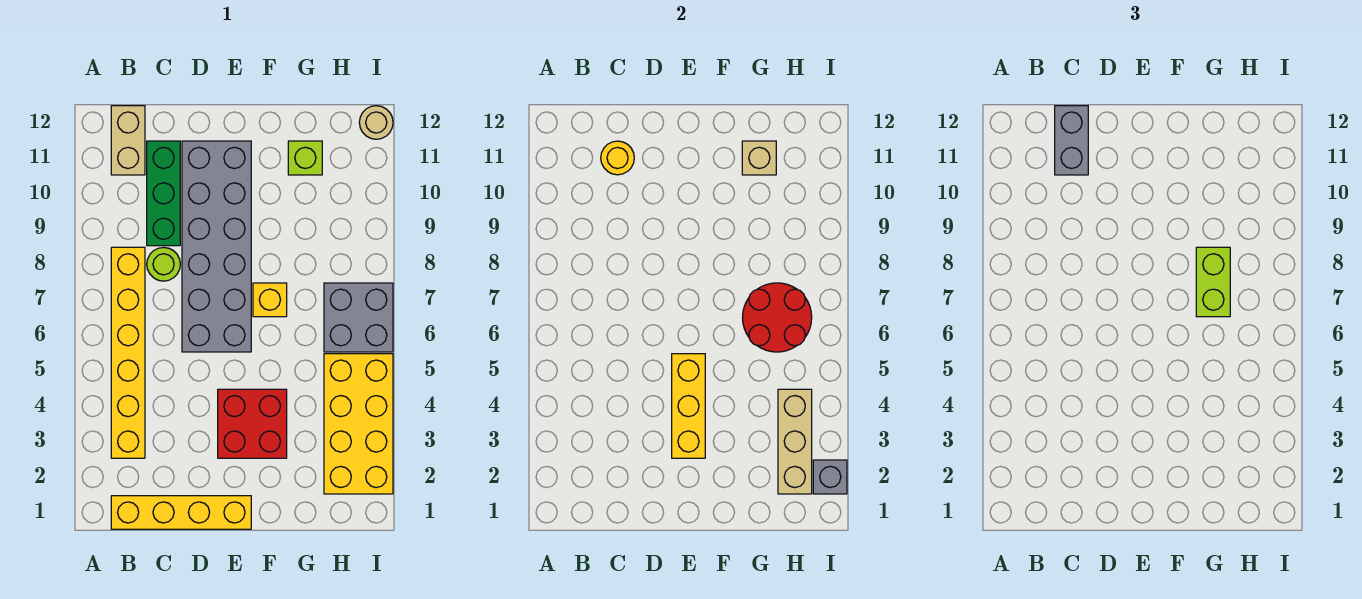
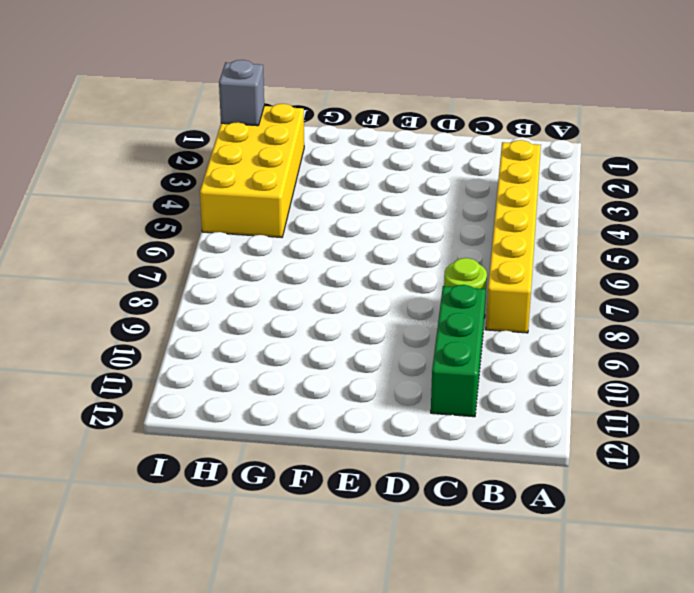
none -> yellow 1x4 brick [111,496,251,529]
none -> tan 1x2 brick [111,106,145,175]
none -> grey 2x6 brick [182,141,251,352]

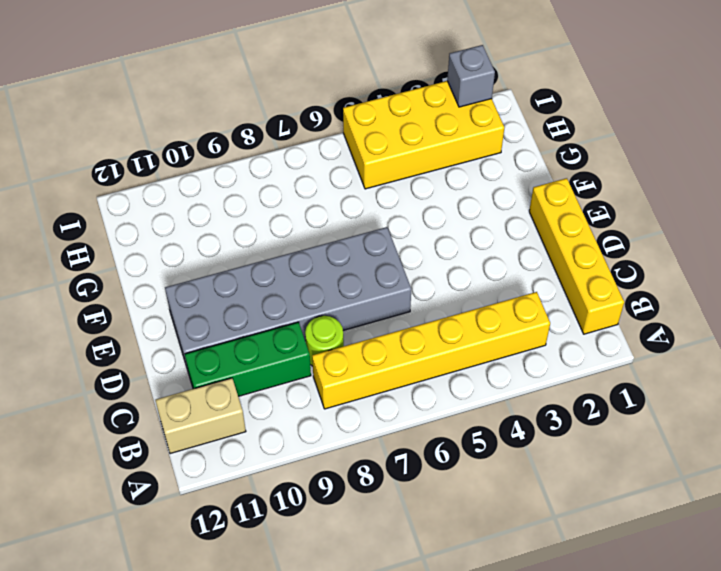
none -> red 2x2 brick [218,389,287,458]
none -> yellow 1x1 brick [253,283,287,317]
none -> lime 1x1 brick [288,141,322,175]

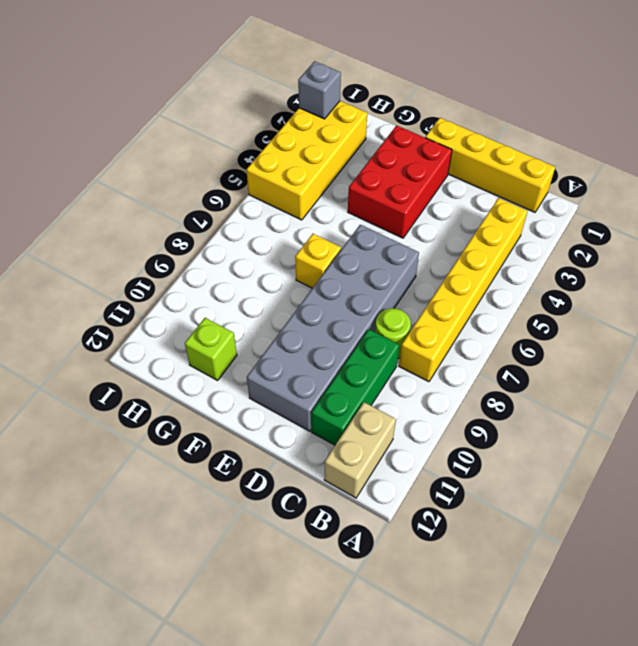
red 2x3 brick [348,125,452,238] -> red 2x2 brick [218,389,287,458]
none -> grey 2x2 brick [324,283,393,352]
none -> tan 1x1 round brick [359,106,393,139]
none -> yellow 1x1 round brick [601,141,634,175]

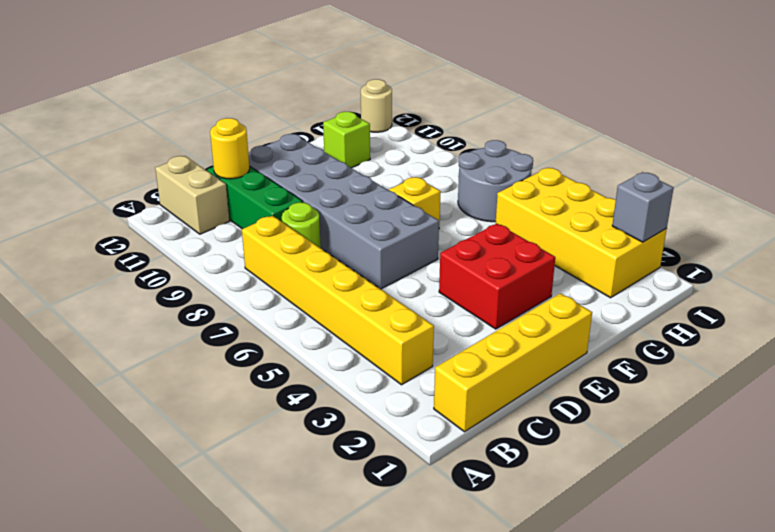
grey 2x2 round brick [458,140,533,222] -> grey 2x2 brick [324,283,393,352]
none -> yellow 1x3 brick [672,354,705,458]
none -> red 2x2 round brick [743,283,812,352]
none -> tan 1x1 brick [742,141,776,175]

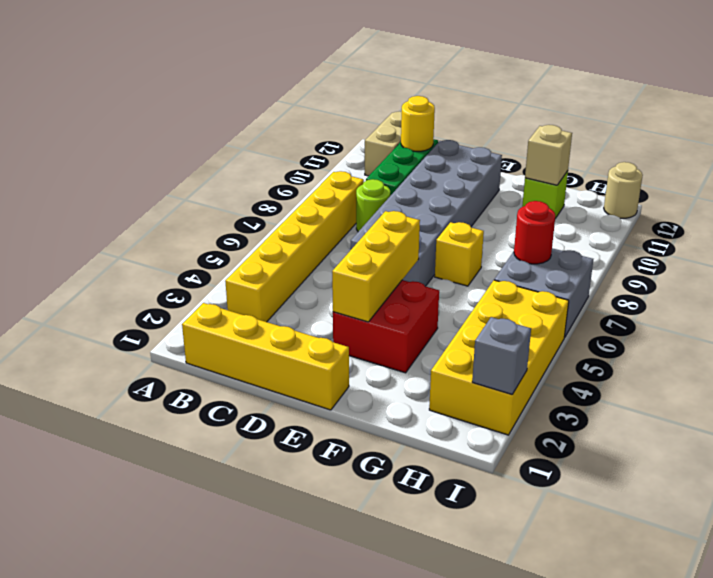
red 1x1 round brick [514,201,555,264] -> red 2x2 round brick [743,283,812,352]
none -> tan 1x3 brick [778,389,812,494]
none -> grey 1x2 brick [1055,106,1088,175]
none -> lime 1x2 brick [1196,247,1230,317]

